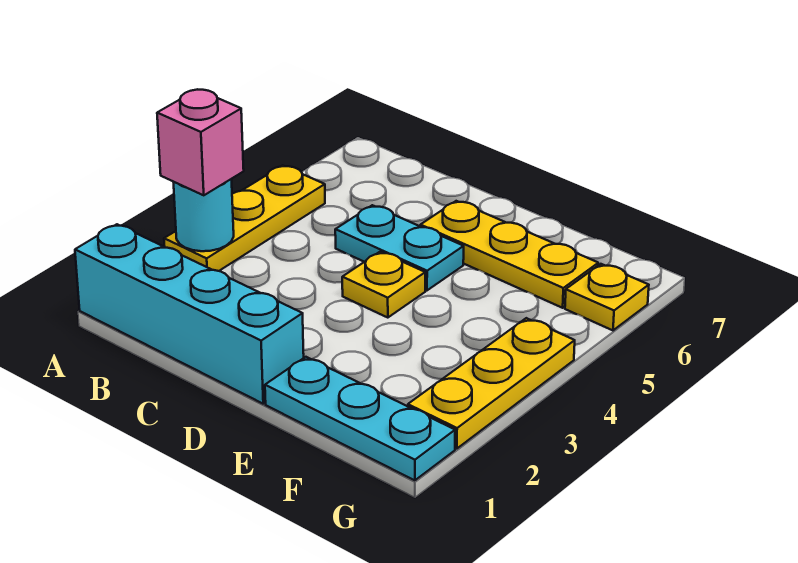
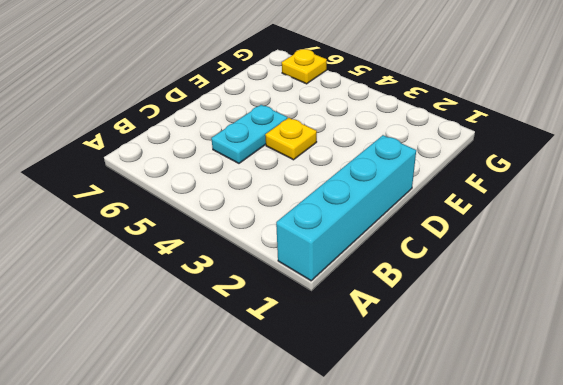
none -> yellow 1x3 plate [164,165,325,271]
none -> yellow 1x3 plate [420,201,598,308]

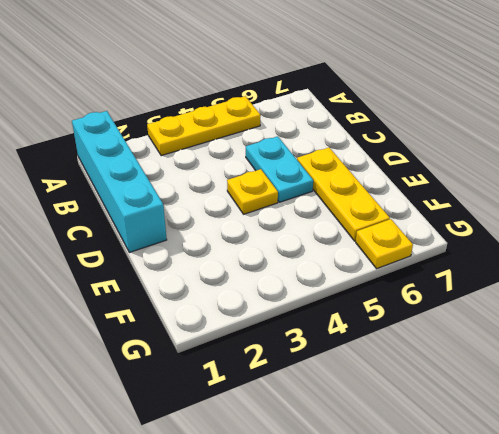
none -> cyan 1x3 plate [265,357,455,480]
none -> yellow 1x3 plate [408,318,575,449]

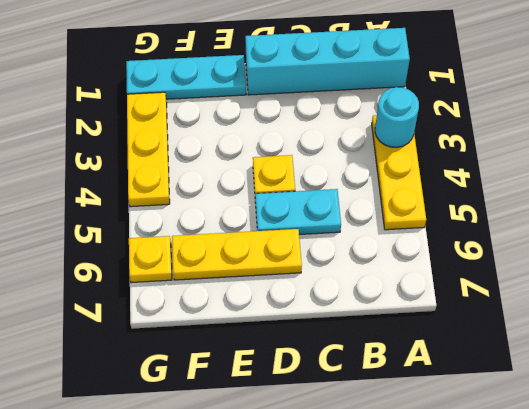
none -> pink 1x1 brick [157,90,244,195]

